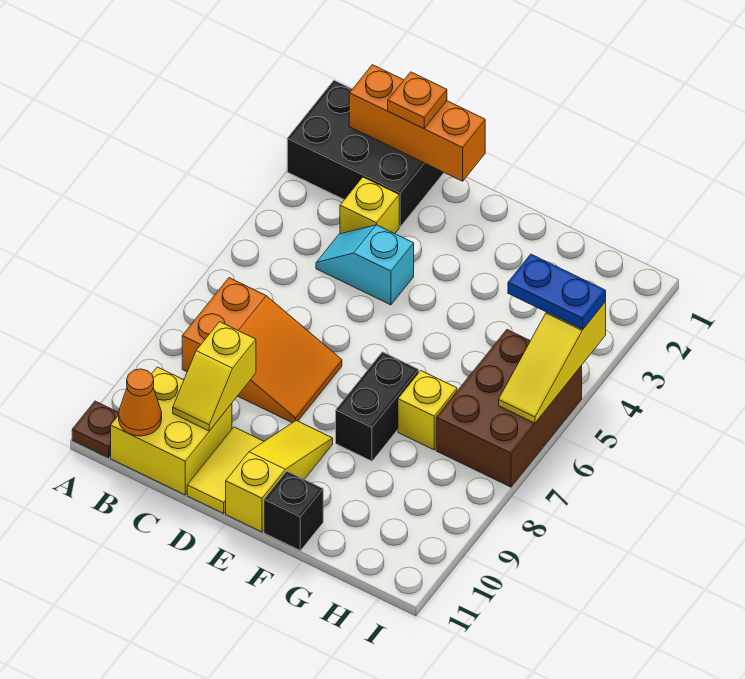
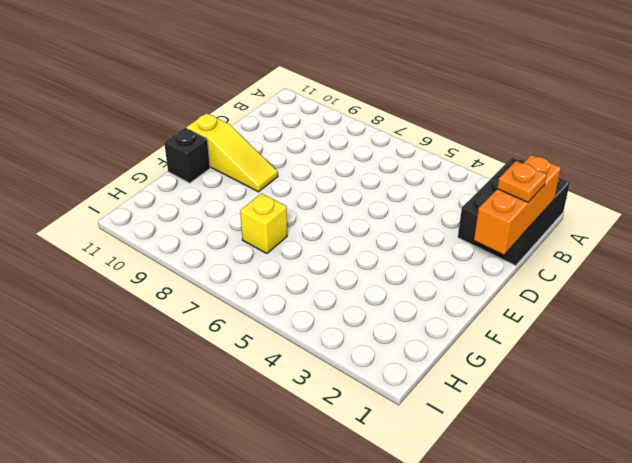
none -> brown 1x1 plate [72,401,119,458]
none -> orange 2x3 slope [182,278,342,423]
none -> yellow 2x2 brick [111,367,232,495]

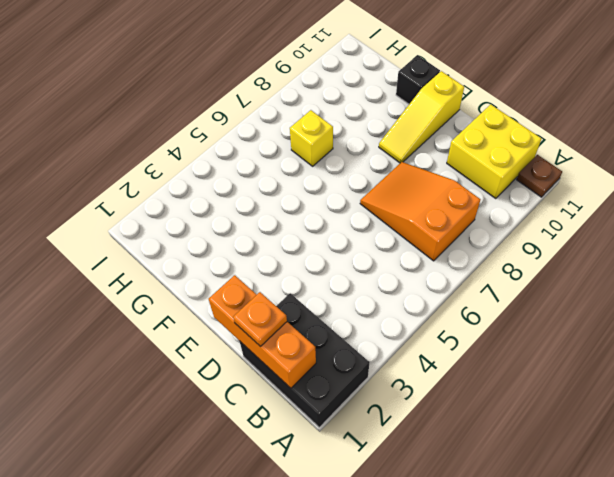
none -> yellow 1x1 brick [340,177,399,234]
none -> cyan 1x2 slope [316,225,414,305]
none -> yellow 1x2 tile [187,427,264,513]

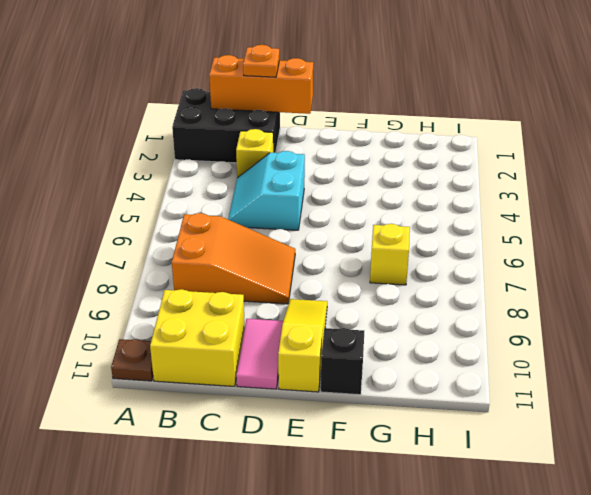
cyan 2x2 slope [228,151,305,230] -> cyan 1x2 slope [316,225,414,305]
pink 1x2 tile [236,319,283,389] -> yellow 1x2 tile [187,427,264,513]
none -> black 1x2 brick [336,352,419,461]
none -> brown 2x3 brick [436,330,582,487]
none -> orange 1x1 cone [119,369,162,436]

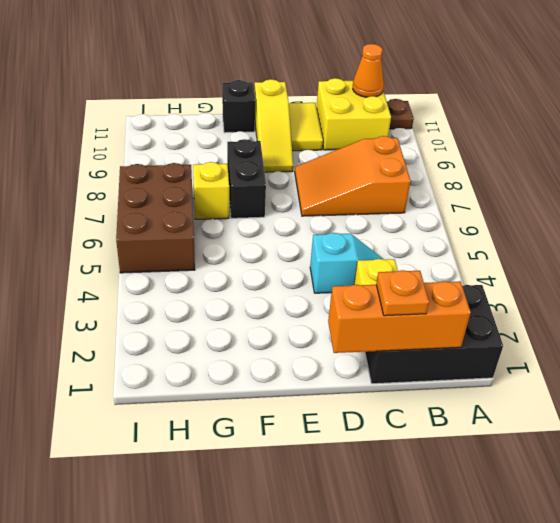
none -> yellow 1x2 slope [173,322,256,431]
none -> yellow 1x3 slope [499,302,606,423]
none -> blue 1x2 plate [508,254,606,329]

